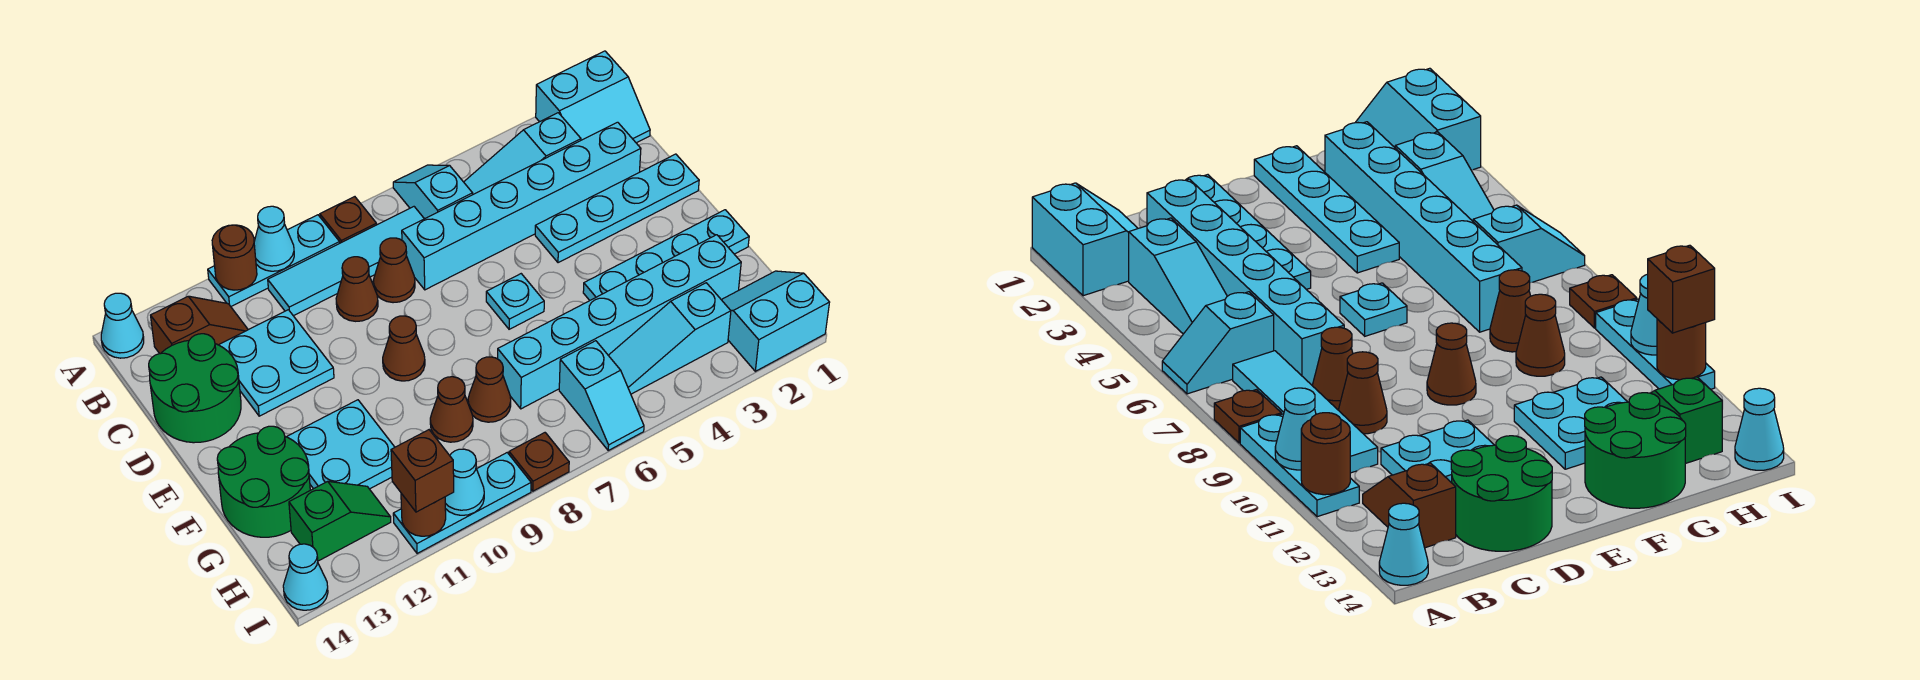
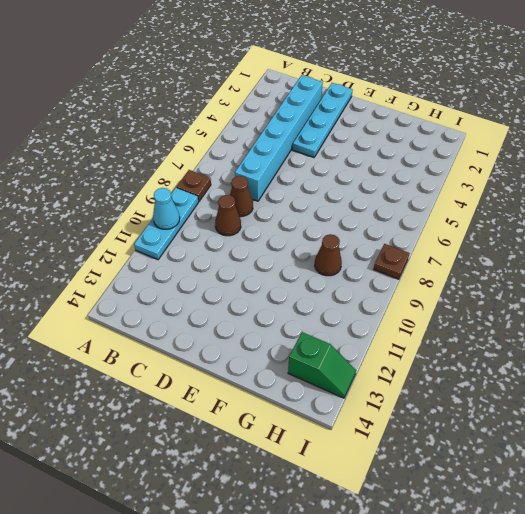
green 1x2 slope [288,332,356,398] -> green 1x2 slope turned to [289,481,391,561]
none -> cyan 2x2 slope [536,51,650,143]
none -> cyan 1x2 slope [393,165,473,219]
none -> cyan 1x1 cone [101,293,144,358]
none -> cyan 1x3 slope [464,113,581,194]

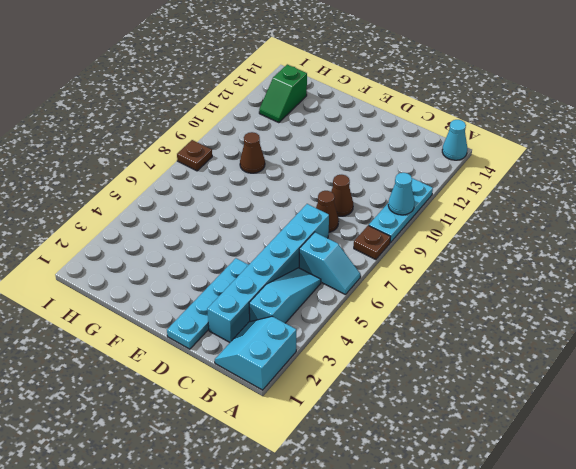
none -> cyan 1x4 tile [268,207,424,316]
none -> brown 1x2 slope [151,296,248,354]
none -> cyan 2x2 plate [219,310,334,416]
none -> green 2x2 round brick [149,334,241,443]

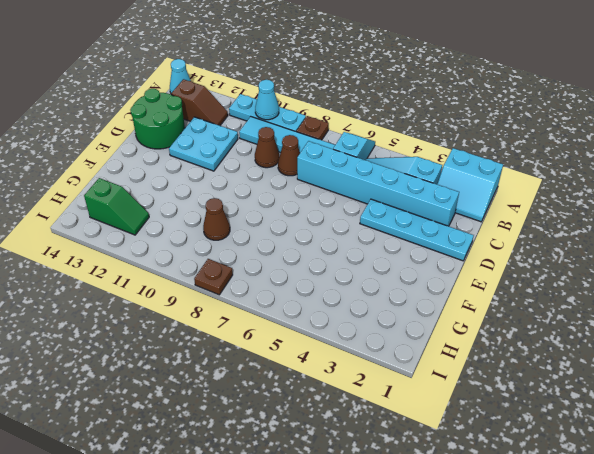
none -> cyan 1x1 plate [486,274,544,329]
none -> brown 1x1 cone [383,316,425,381]
none -> cyan 1x4 plate [583,210,749,300]
none -> cyan 2x2 plate [287,400,395,489]

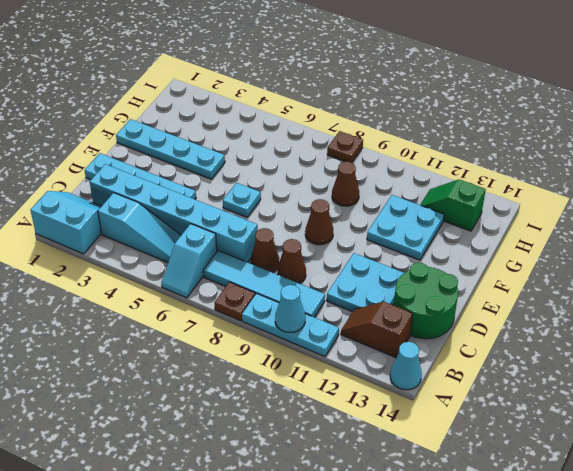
none -> green 2x2 round brick [217,426,310,537]
none -> cyan 1x6 brick [498,235,741,409]
none -> brown 1x1 cone [468,357,511,422]
none -> cyan 2x2 slope [722,271,830,371]

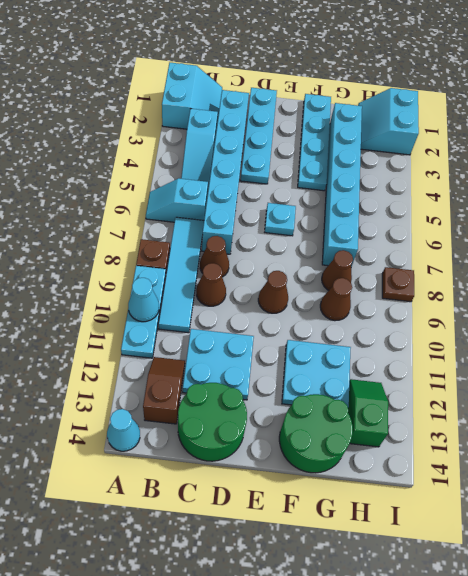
none -> cyan 1x3 slope [608,283,731,394]
none -> cyan 1x2 slope [559,341,644,450]
none -> cyan 1x3 plate [393,453,531,554]
none -> cyan 1x1 cone [283,544,328,610]

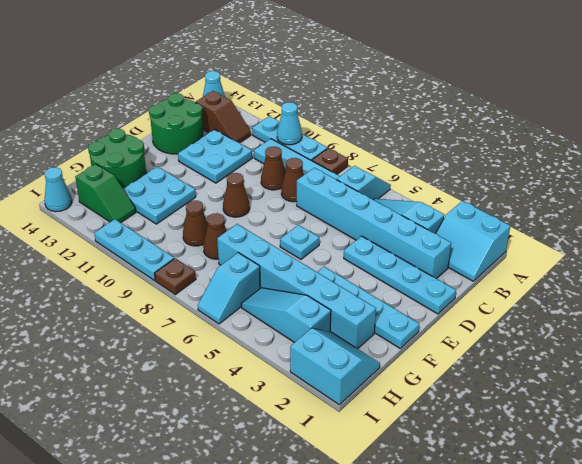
none -> brown 1x1 round brick [212,225,257,290]
none -> cyan 1x1 cone [445,449,484,515]
none -> brown 1x1 round brick [401,493,446,536]
none -> brown 1x1 brick [391,430,454,512]

